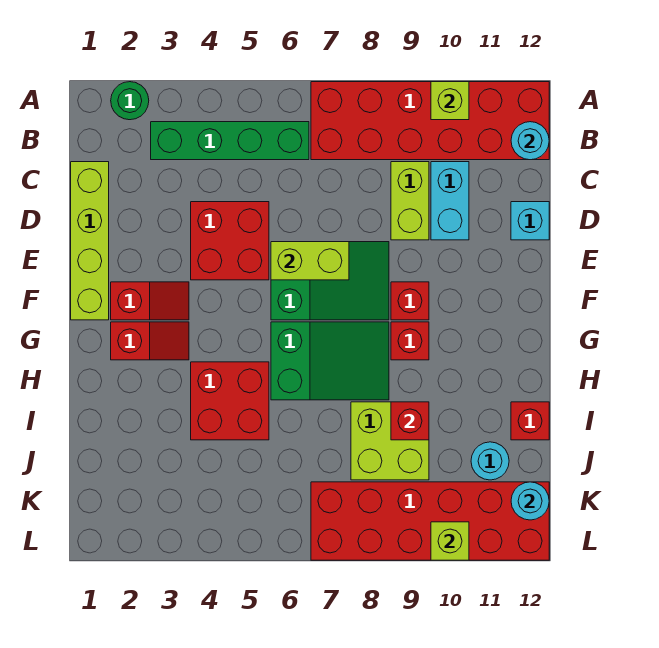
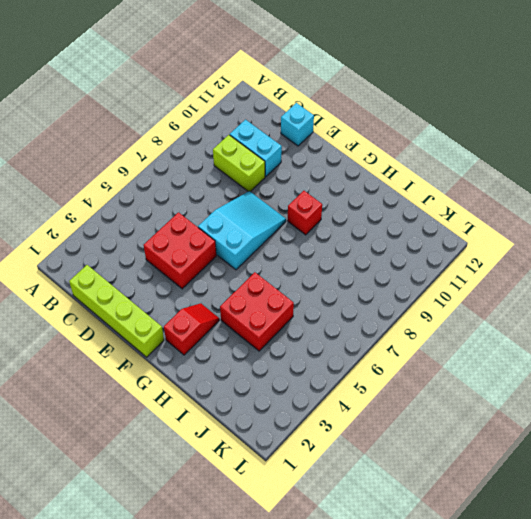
cyan 2x3 slope [198,191,286,270] -> green 2x3 slope [271,242,389,320]
none -> green 1x1 round brick [111,82,149,120]
none -> red 2x6 brick [311,82,549,160]
none -> green 1x4 brick [151,122,309,160]

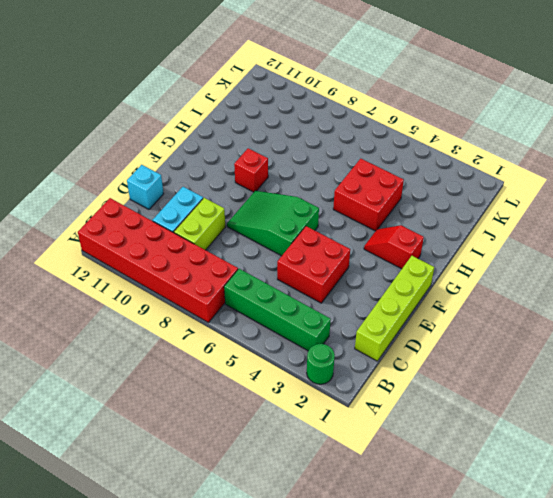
none -> red 1x2 slope [111,282,189,320]
none -> red 1x1 brick [391,282,429,320]
none -> green 2x3 slope [271,322,389,400]

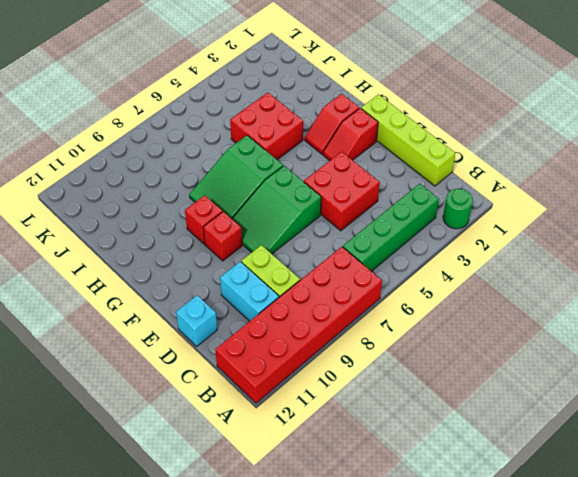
none -> lime 2x2 brick [351,402,429,480]
none -> red 1x1 brick [511,402,549,440]
none -> cyan 1x1 round brick [471,442,509,480]

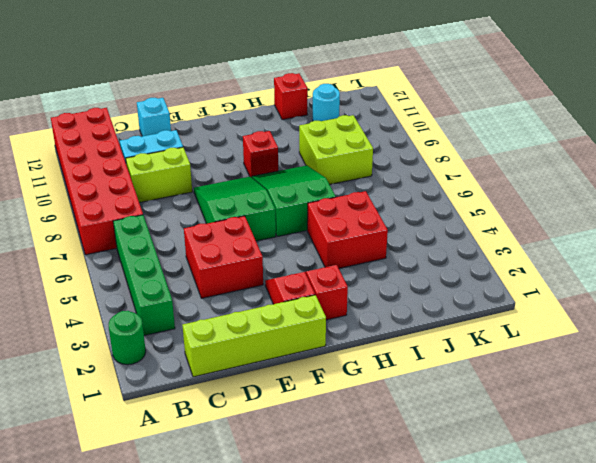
none -> red 1x1 brick [391,282,429,320]
none -> red 2x6 brick [311,482,549,560]
none -> lime 1x1 brick [431,82,469,120]

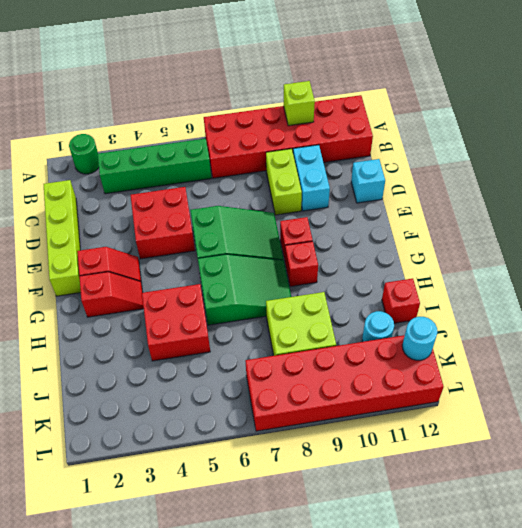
none -> cyan 1x1 round brick [511,122,549,160]
none -> lime 1x2 brick [271,242,349,280]
none -> red 1x1 brick [391,402,429,440]

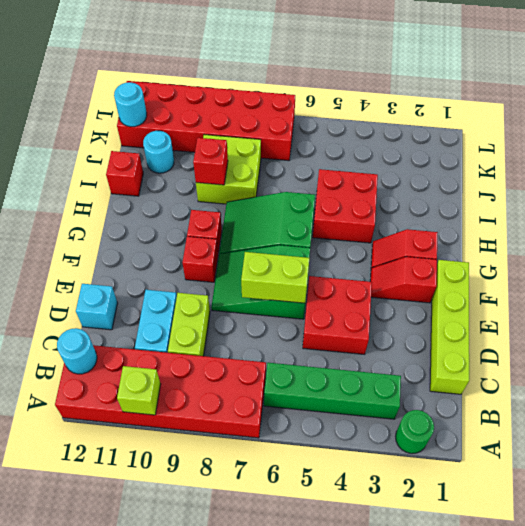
none -> lime 1x1 brick [431,522,469,560]

